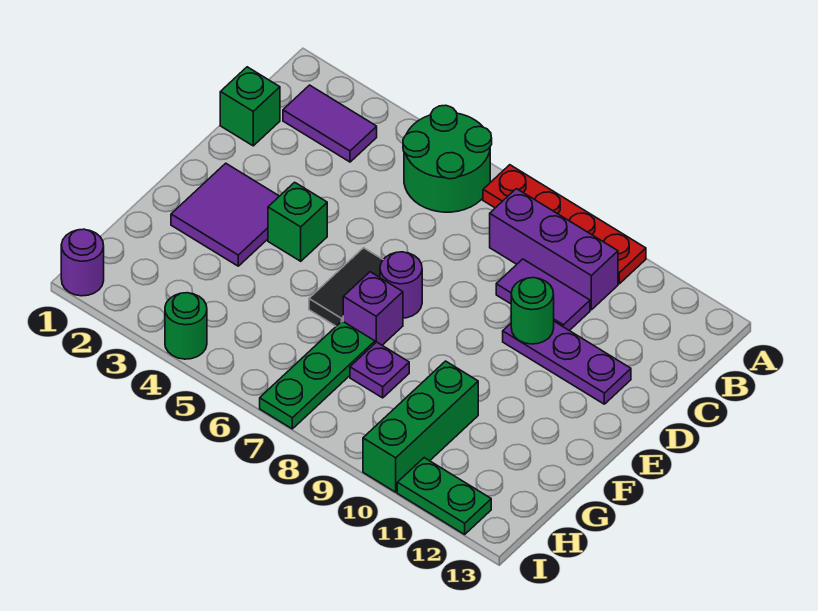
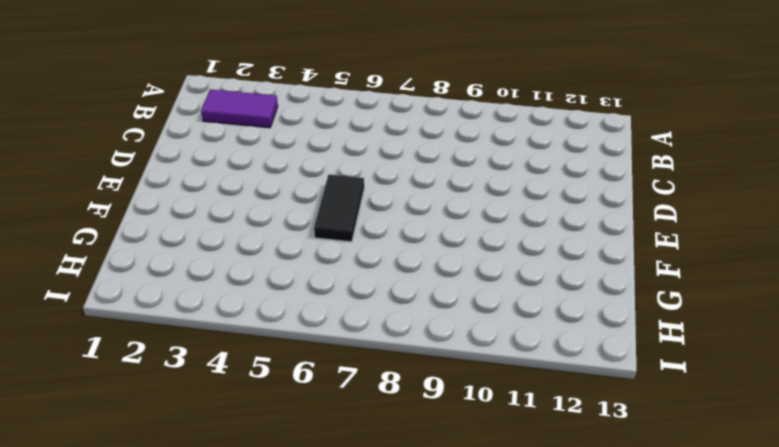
none -> green 2x2 round brick [403,105,492,212]
none -> red 1x4 plate [483,165,646,284]
none -> purple 1x3 brick [490,189,618,310]

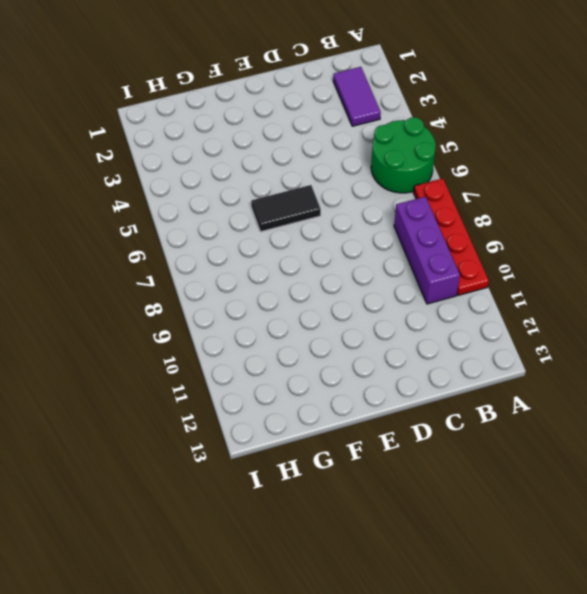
none -> green 1x1 brick [220,67,280,146]
none -> purple 1x2 tile [496,259,590,331]
none -> purple 1x3 plate [503,322,631,404]

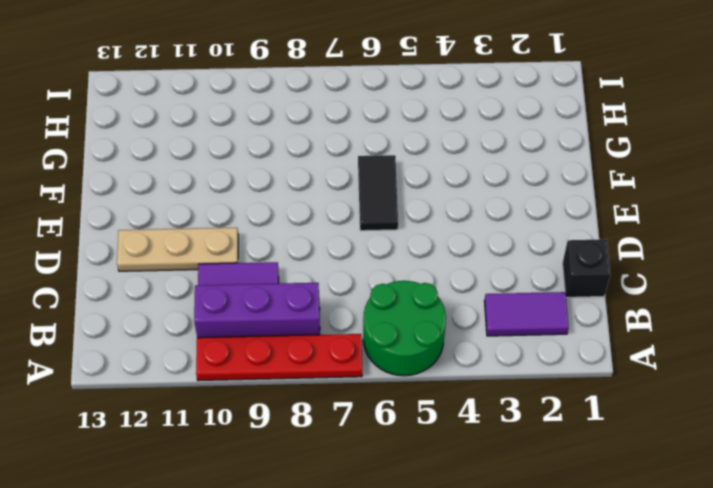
black 1x1 brick [563,239,610,297] -> green 1x1 brick [220,67,280,146]
tan 1x3 plate [117,228,238,271] -> purple 1x3 plate [503,322,631,404]
none -> purple 2x2 tile [171,163,279,266]
none -> green 1x1 brick [268,182,327,261]
none -> purple 1x1 round brick [380,252,422,318]

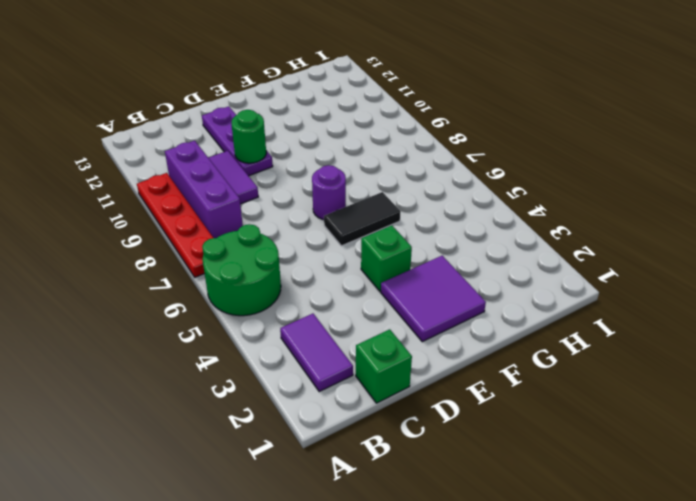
none -> purple 1x1 brick [343,272,403,345]
none -> green 1x3 plate [260,321,375,429]
none -> purple 1x1 plate [350,342,409,398]

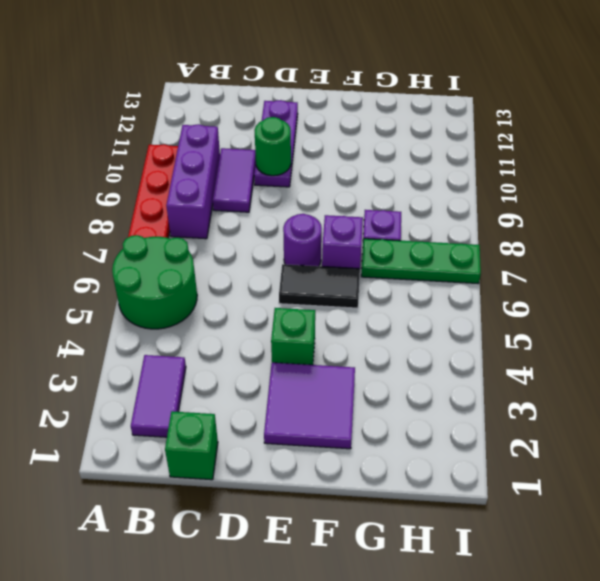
none -> green 1x3 brick [363,361,478,492]
none -> purple 1x1 round brick [61,229,104,296]
none -> green 1x1 round brick [165,293,207,359]

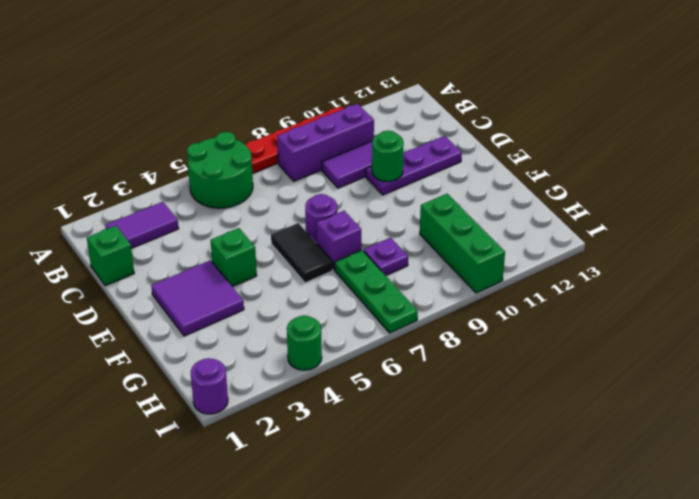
none -> green 1x2 plate [397,458,491,534]

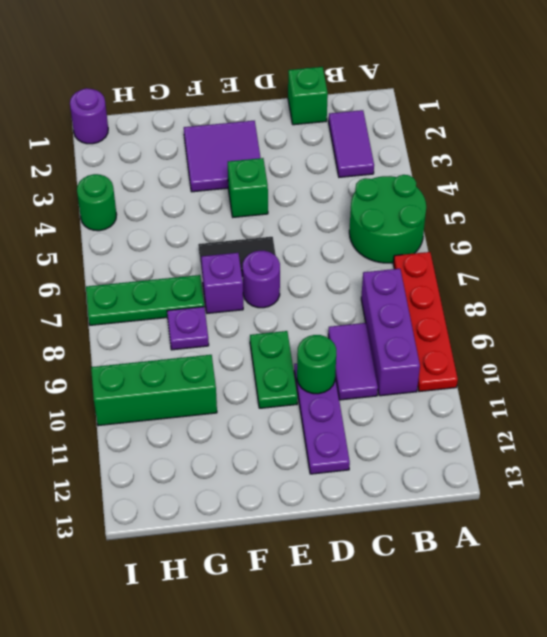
green 1x2 plate [250,331,298,408] -> green 1x2 plate moved to [397,458,491,534]

